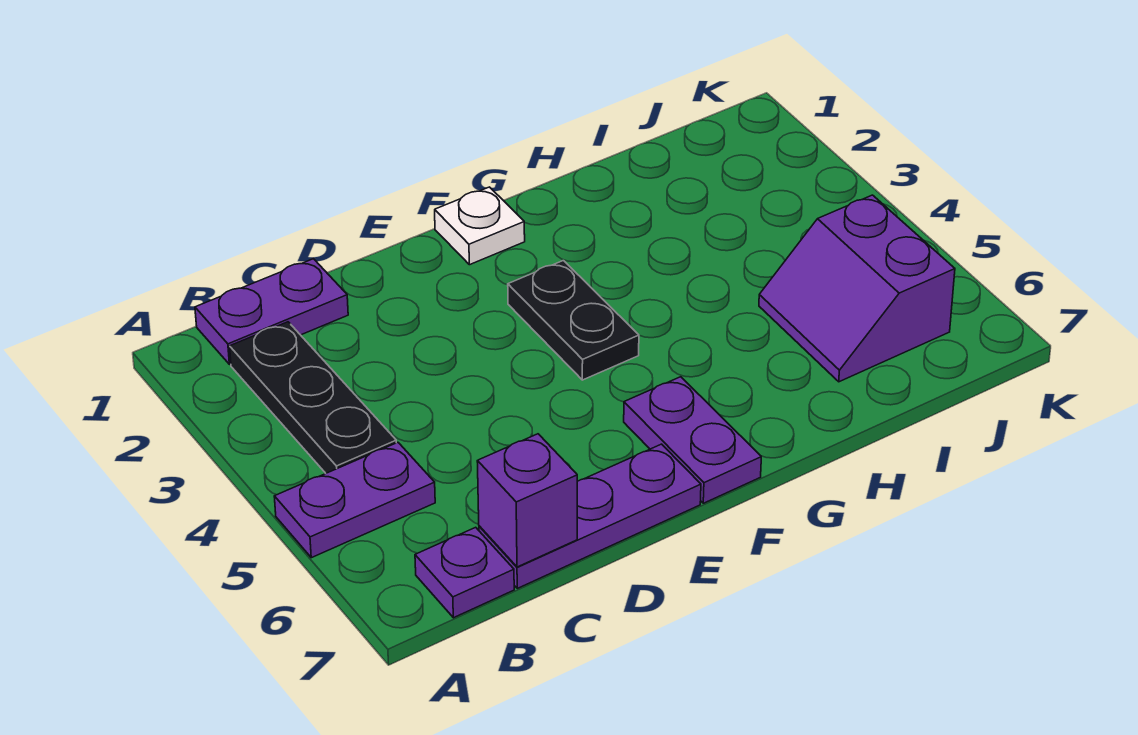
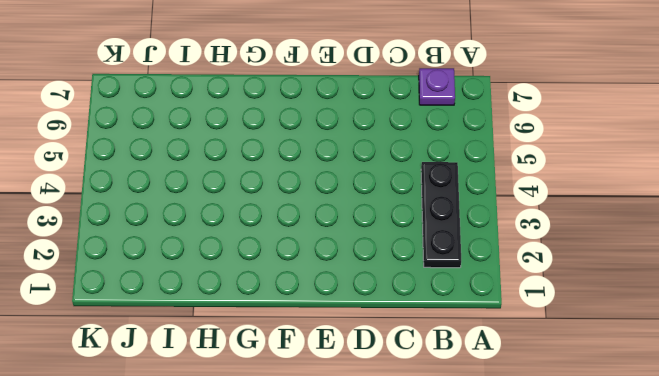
none -> purple 1x2 plate [274,442,435,558]
none -> purple 1x2 plate [195,259,348,364]

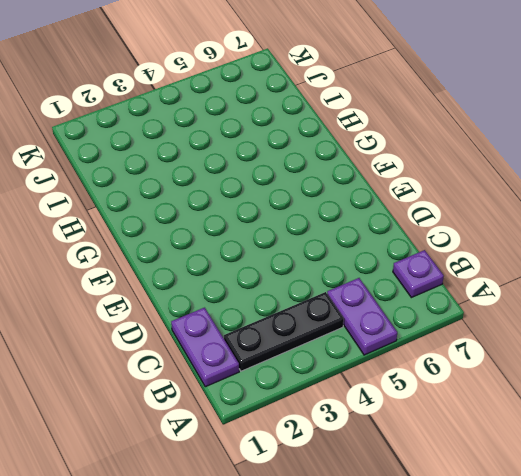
none -> purple 1x3 plate [479,444,701,588]
none -> white 1x1 plate [435,187,525,265]

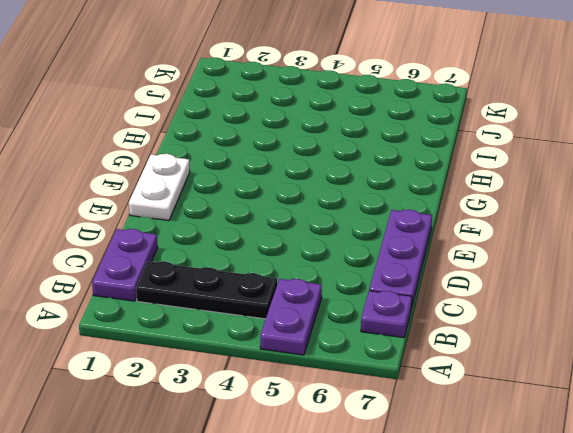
white 1x2 plate [129,154,190,220] -> white 1x1 plate [435,187,525,265]
none -> black 1x2 plate [508,261,639,380]
none -> purple 1x2 plate [624,377,761,503]

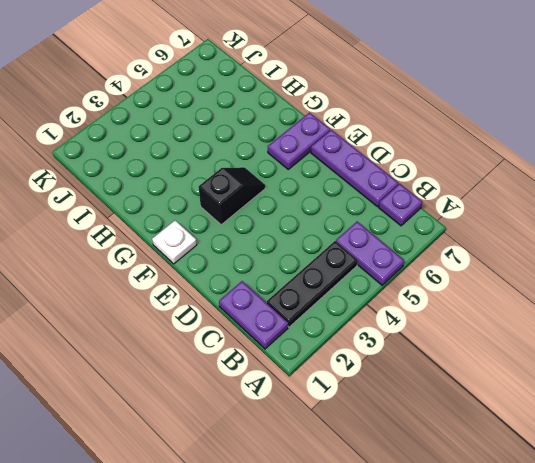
black 1x2 slope [199,167,265,225] -> black 1x2 plate [508,261,639,380]
none -> purple 2x2 slope [759,195,955,382]
none -> purple 1x1 brick [477,434,577,567]

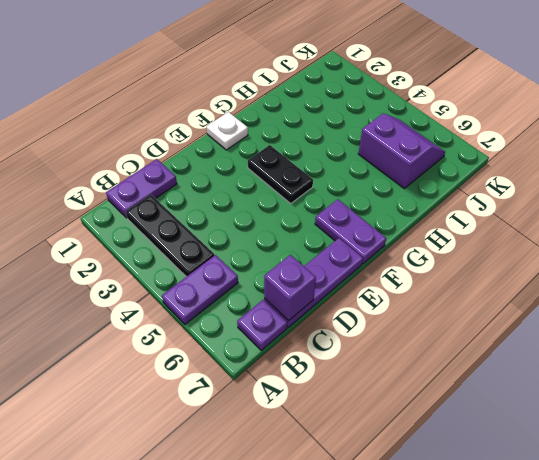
purple 2x2 slope [358,113,445,188] -> purple 2x2 slope turned to [759,195,955,382]

